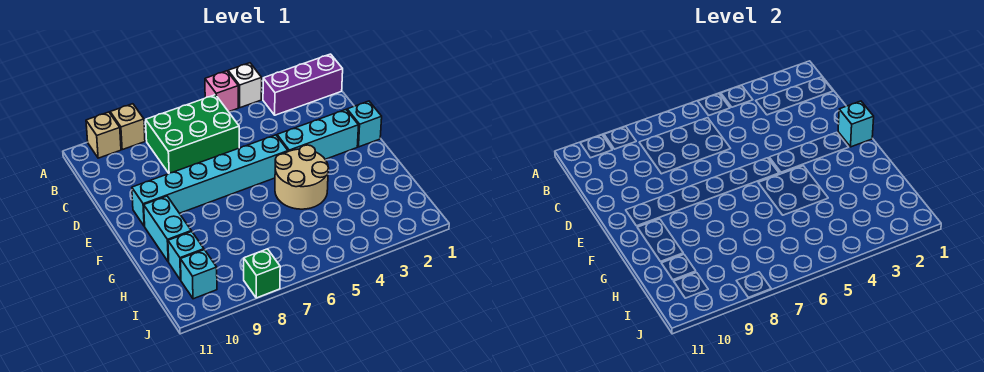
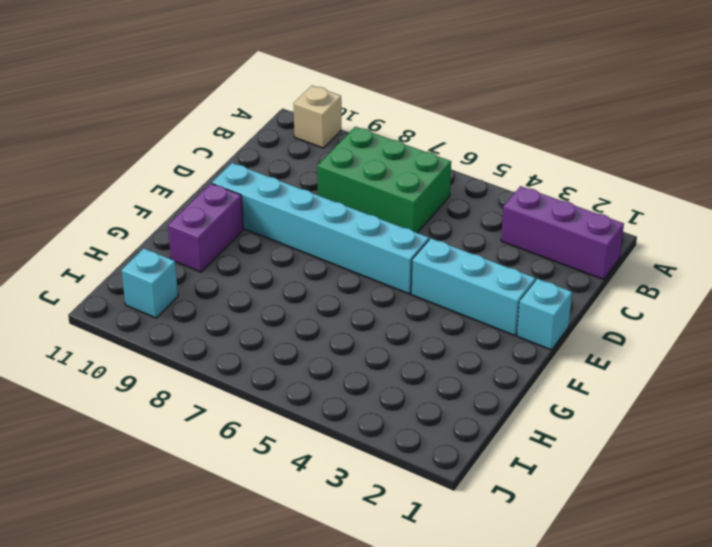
purple 1x2 brick [168,183,243,272] -> cyan 1x2 brick [144,196,191,262]
none -> white 1x1 brick [228,63,262,108]
none -> pink 1x1 brick [205,71,238,112]
none -> tan 1x1 brick [110,104,145,150]

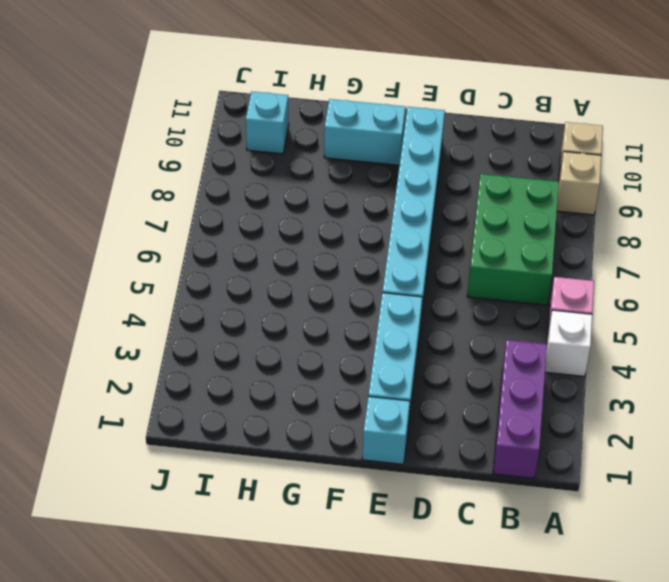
none -> tan 2x2 round brick [275,145,329,209]
none -> cyan 1x1 brick [168,231,204,280]
none -> green 1x1 brick [244,249,280,298]

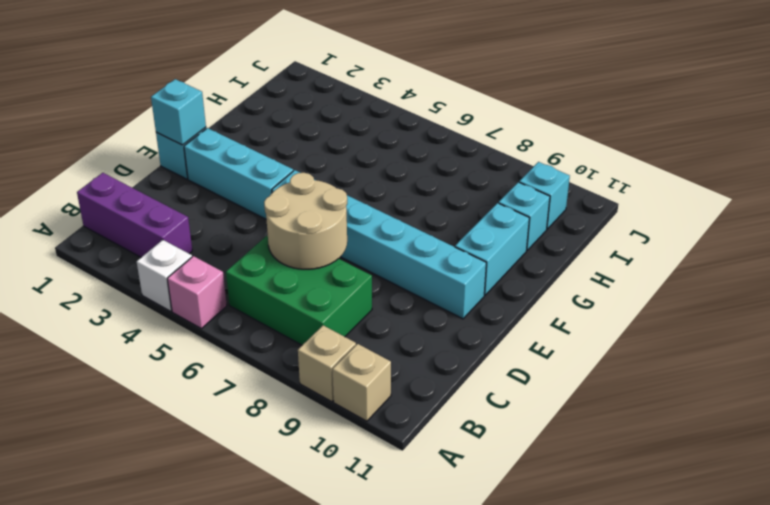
tan 2x2 round brick [264,173,347,269] -> tan 2x2 round brick moved to [275,145,329,209]
none -> green 1x1 brick [244,249,280,298]

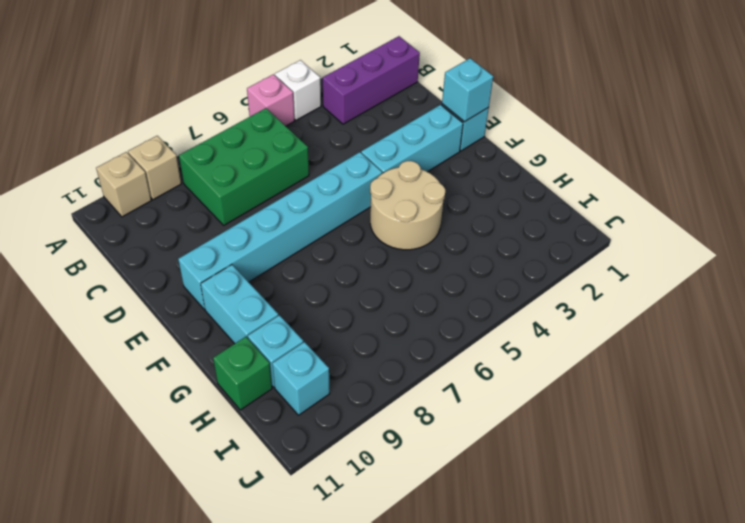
green 1x1 brick [213,337,272,410] -> green 1x1 brick moved to [244,249,280,298]

